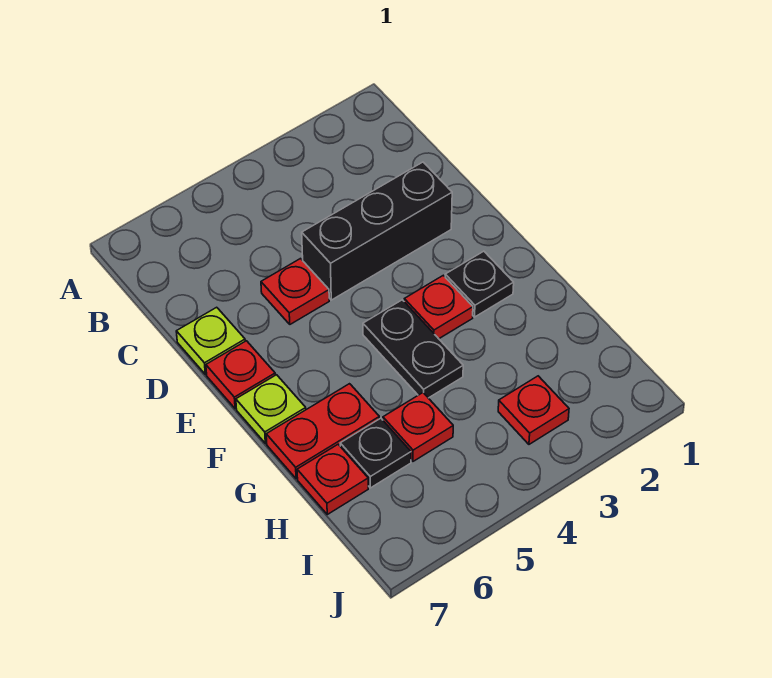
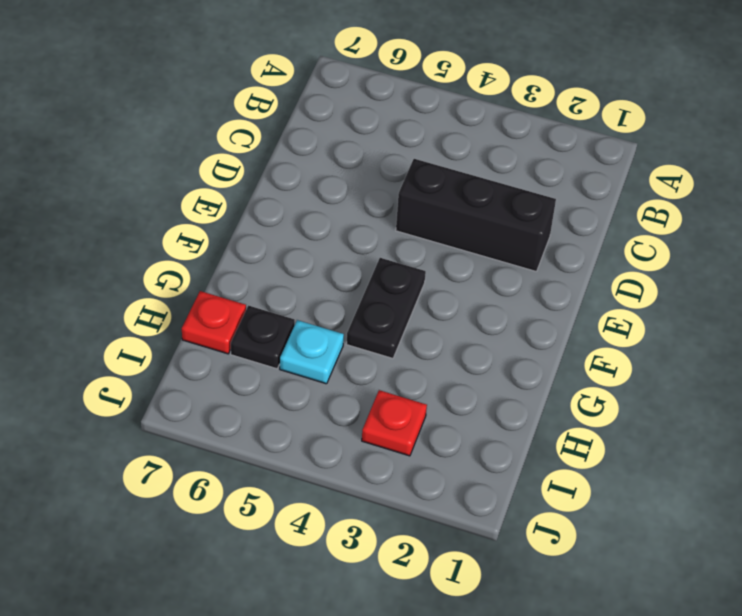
cyan 1x1 plate [280,320,344,384] -> red 1x1 plate [383,393,453,461]
none -> red 1x1 plate [261,259,329,324]
none -> lime 1x1 plate [176,307,245,374]
none -> red 1x1 plate [206,341,275,409]

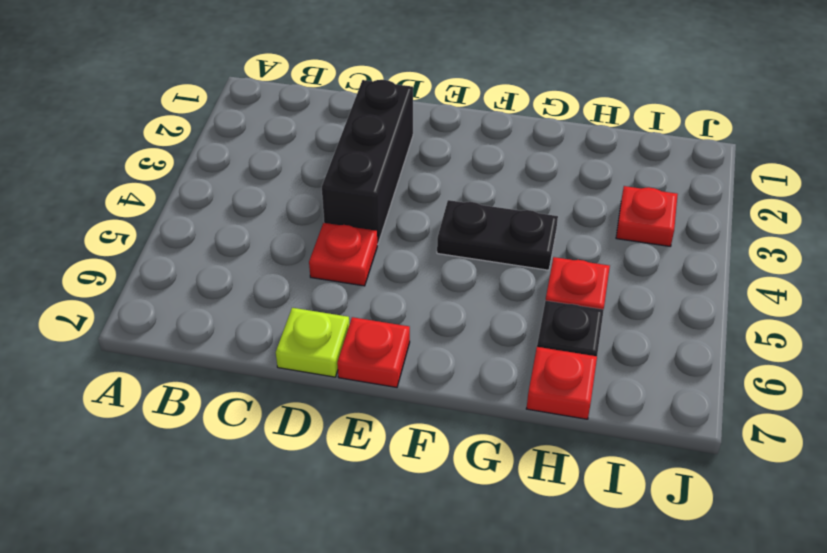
none -> black 1x1 plate [445,251,514,317]
none -> red 1x1 plate [404,275,473,339]
none -> lime 1x1 plate [236,375,306,443]

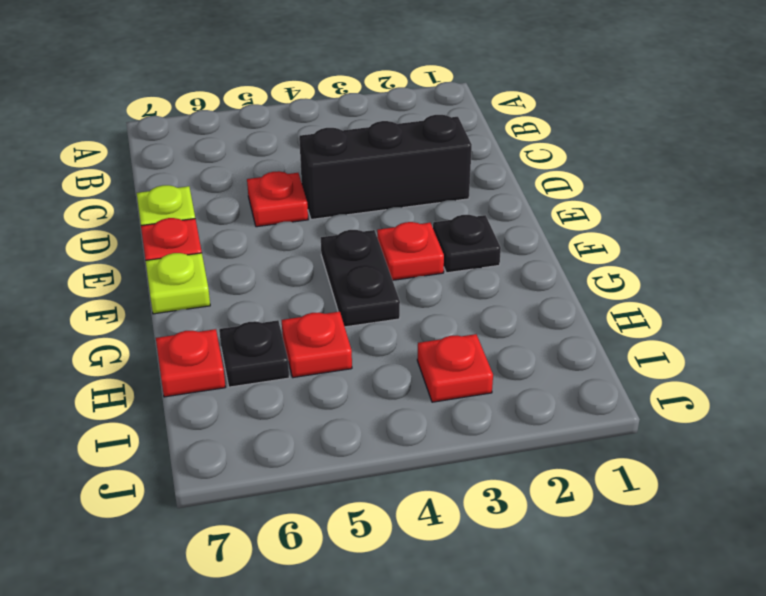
none -> red 1x2 plate [266,384,379,479]

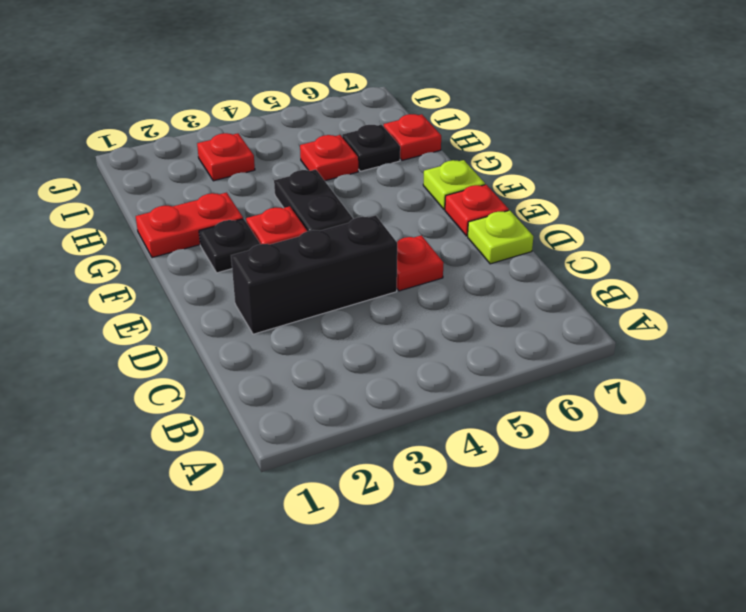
red 1x2 plate [136,193,243,258] -> red 1x2 plate moved to [266,384,379,479]

